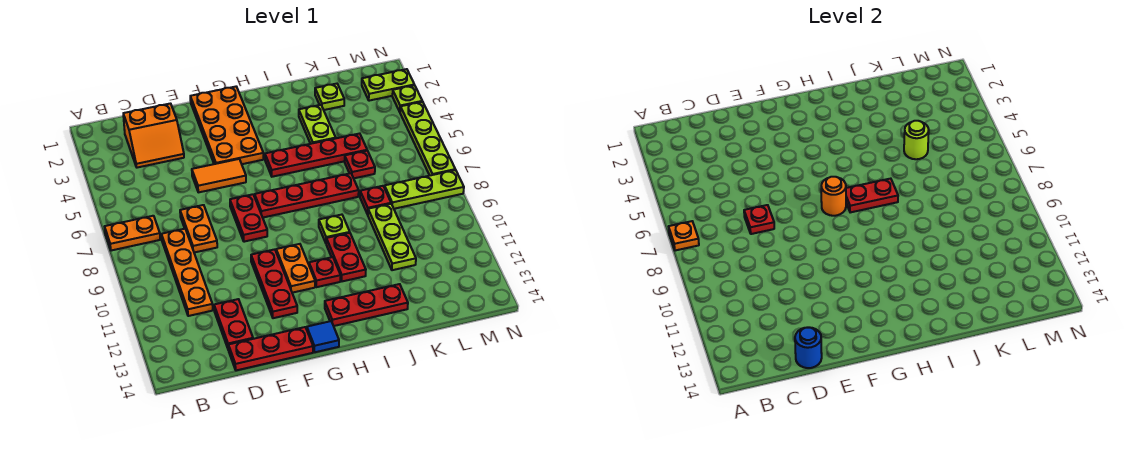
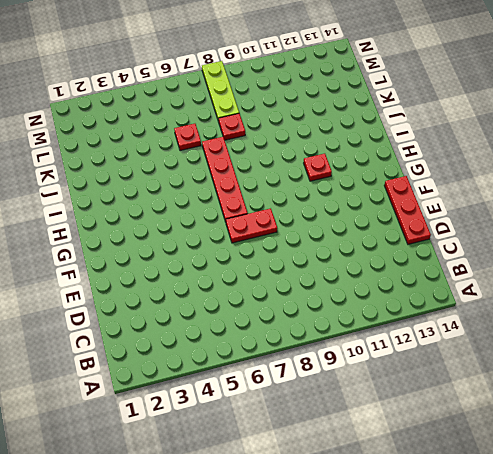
none -> orange 1x2 plate [105,216,160,251]
none -> orange 2x2 slope [123,104,184,168]
none -> orange 1x4 plate [161,229,213,316]
none -> orange 1x2 plate [180,205,217,253]

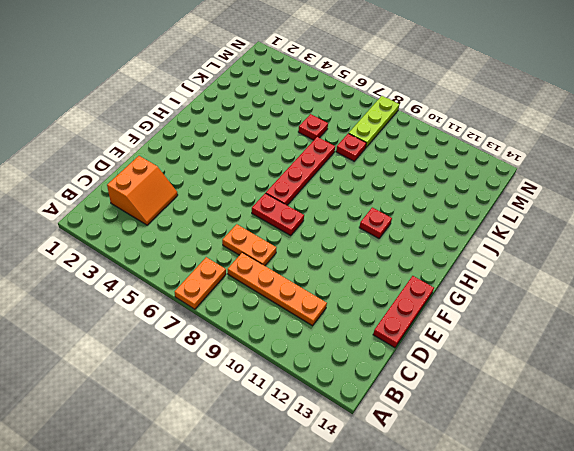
none -> red 1x2 plate [214,299,253,350]
none -> orange 1x2 tile [192,159,246,192]
none -> orange 2x4 plate [190,87,263,164]
none -> red 1x3 plate [251,249,297,318]

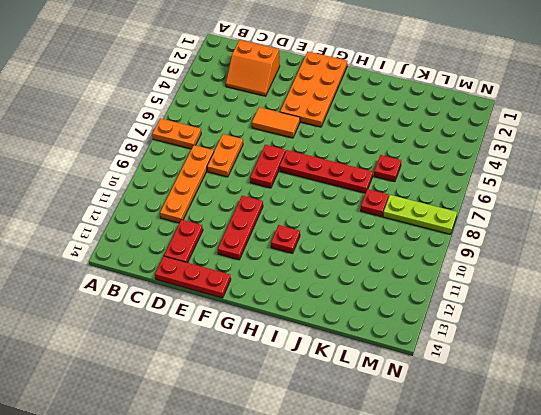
none -> orange 1x2 plate [276,244,315,293]
none -> blue 1x1 tile [307,321,339,352]
none -> red 1x4 plate [265,133,367,177]
none -> red 1x3 plate [325,284,408,326]

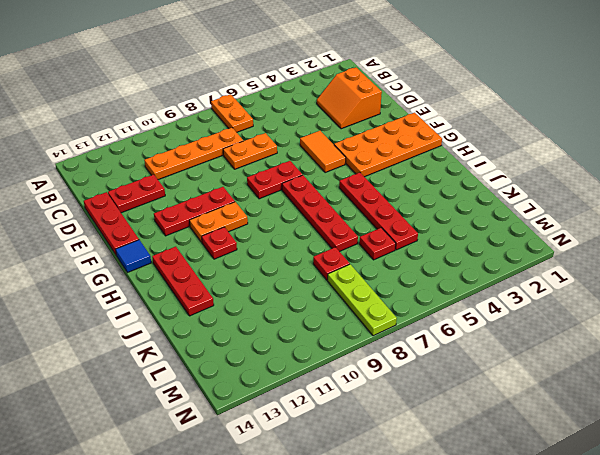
none -> lime 1x1 plate [319,215,350,243]
none -> red 1x2 plate [326,233,366,281]
none -> lime 1x2 plate [299,105,336,144]
none -> lime 1x1 plate [315,84,344,110]

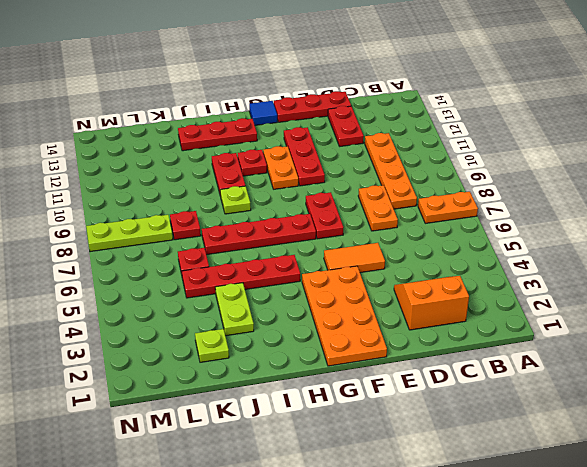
none -> lime 1x3 plate [368,204,416,270]
none -> lime 1x2 plate [362,69,414,101]
none -> lime 1x1 plate [392,85,422,112]
none -> lime 1x4 plate [400,102,455,176]

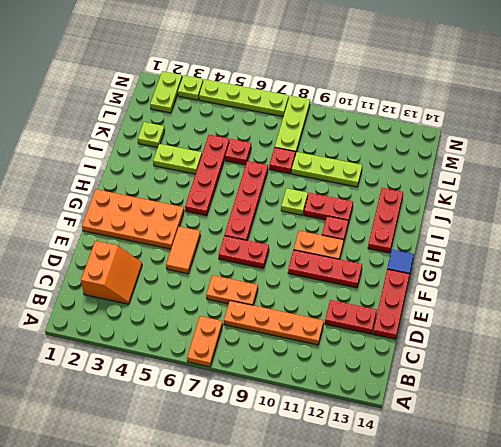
none -> orange 1x1 plate [669,221,699,251]
none -> red 1x1 plate [744,205,774,234]
none -> blue 1x1 round brick [795,327,822,368]
none -> orange 1x1 round brick [821,177,846,216]

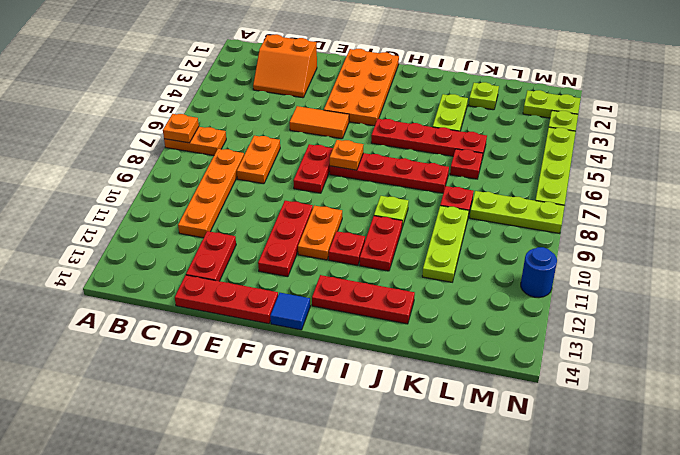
orange 1x1 plate [330,140,363,170] -> orange 1x1 round brick [821,177,846,216]
blue 1x1 round brick [521,247,557,297] -> blue 1x1 round brick moved to [795,327,822,368]
none -> red 1x1 plate [744,205,774,234]
none -> red 1x2 plate [846,179,898,213]
none -> lime 1x1 round brick [904,121,929,159]

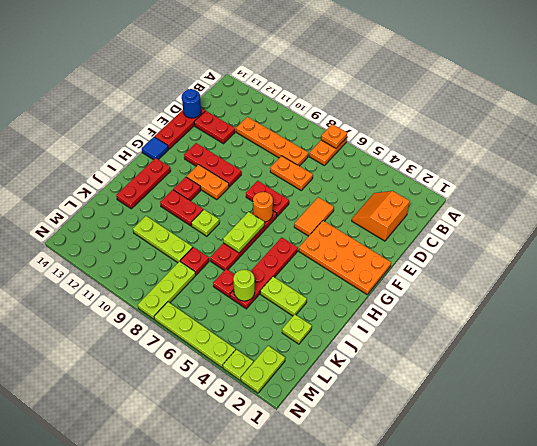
lime 1x2 plate [223,212,264,253] -> red 1x2 plate [846,179,898,213]
none -> red 1x1 plate [744,205,774,234]

